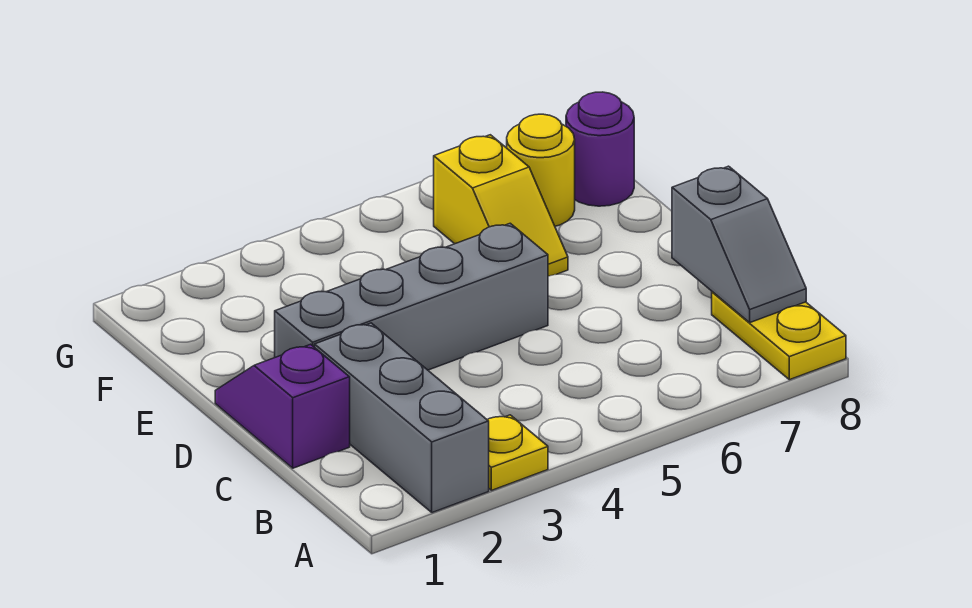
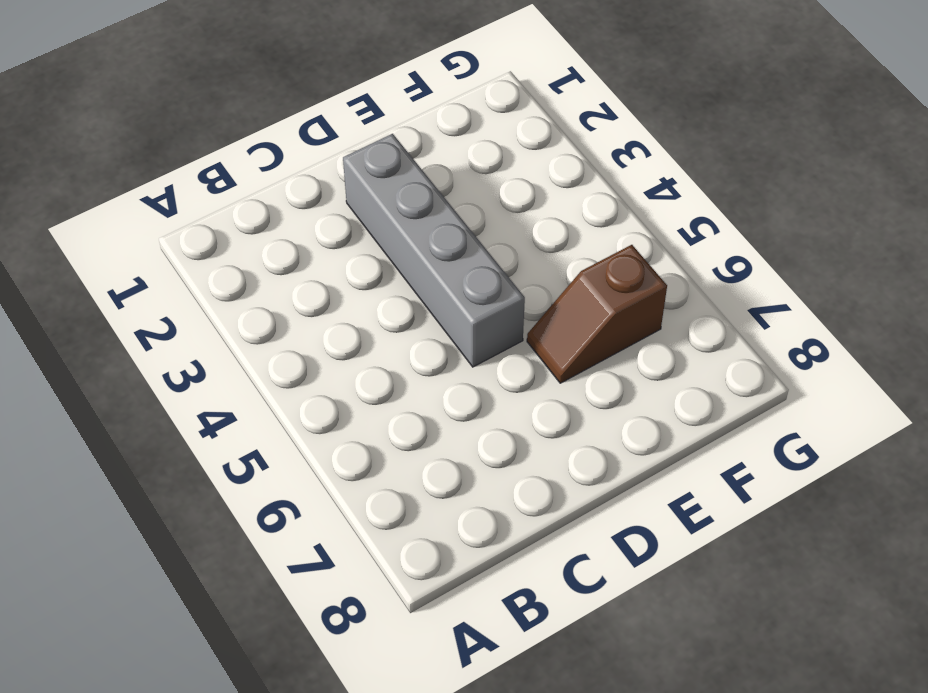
brown 1x2 slope [527,245,667,383] -> yellow 1x2 slope [434,135,568,276]
none -> grey 1x3 brick [315,323,489,513]
none -> yellow 1x1 plate [487,415,548,490]

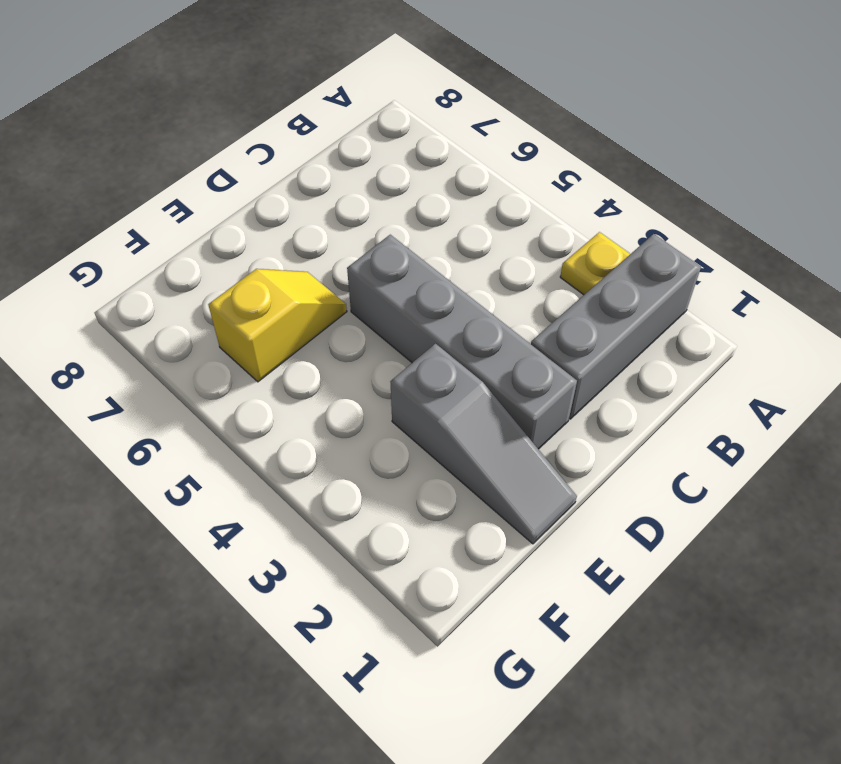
grey 1x3 slope [390,344,577,544] -> none
none -> yellow 1x2 plate [712,292,846,380]
none -> purple 1x2 slope [215,344,350,468]

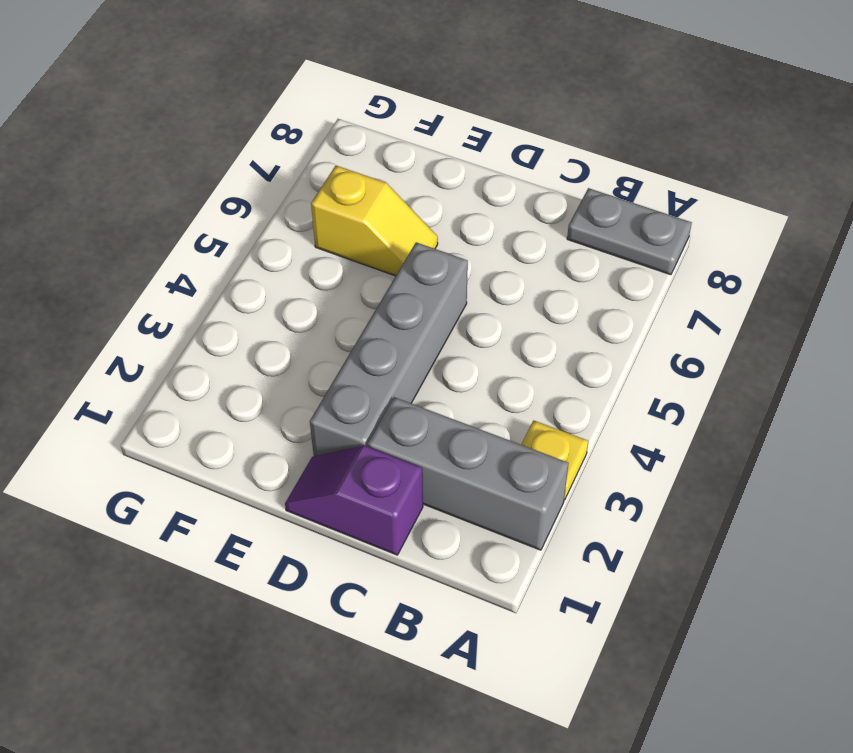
grey 1x2 plate [567,188,692,275] -> yellow 1x2 plate [712,292,846,380]
none -> yellow 1x1 round brick [507,114,575,226]
none -> purple 1x1 round brick [566,92,634,206]

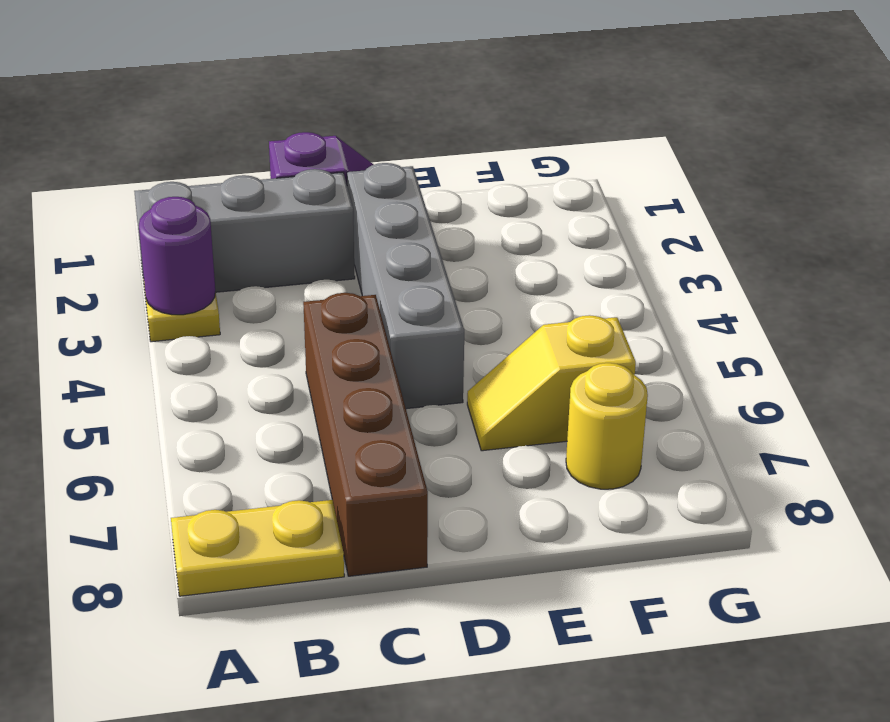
purple 1x1 round brick [139,197,215,315] -> purple 1x1 round brick moved to [566,92,634,206]
brown 1x4 brick [303,293,428,576] -> none
none -> grey 1x2 slope [672,166,806,322]

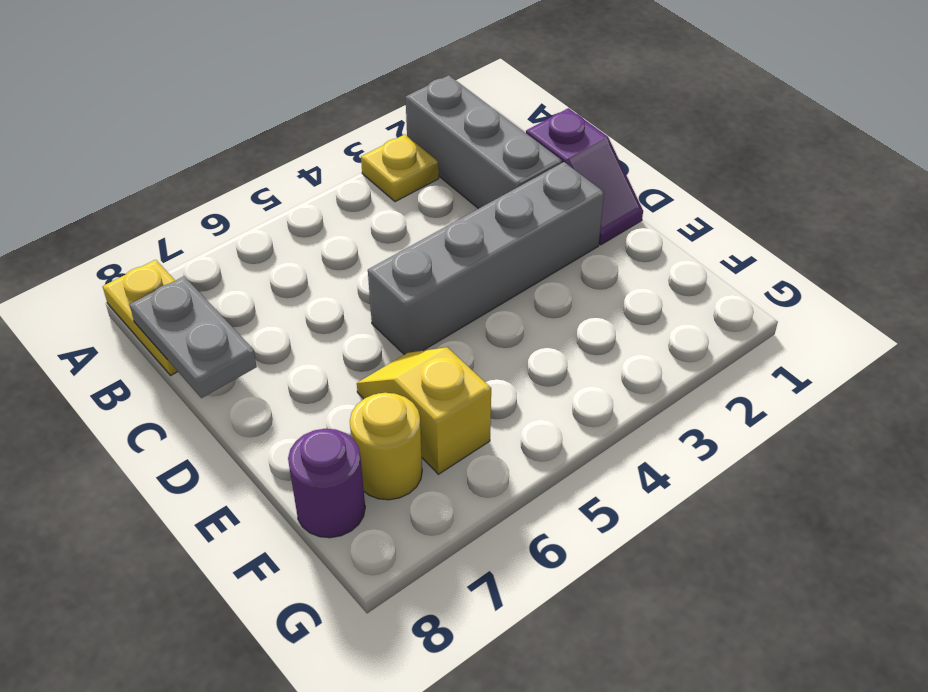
grey 1x2 plate [130,276,257,398] -> grey 1x2 slope [672,166,806,322]

